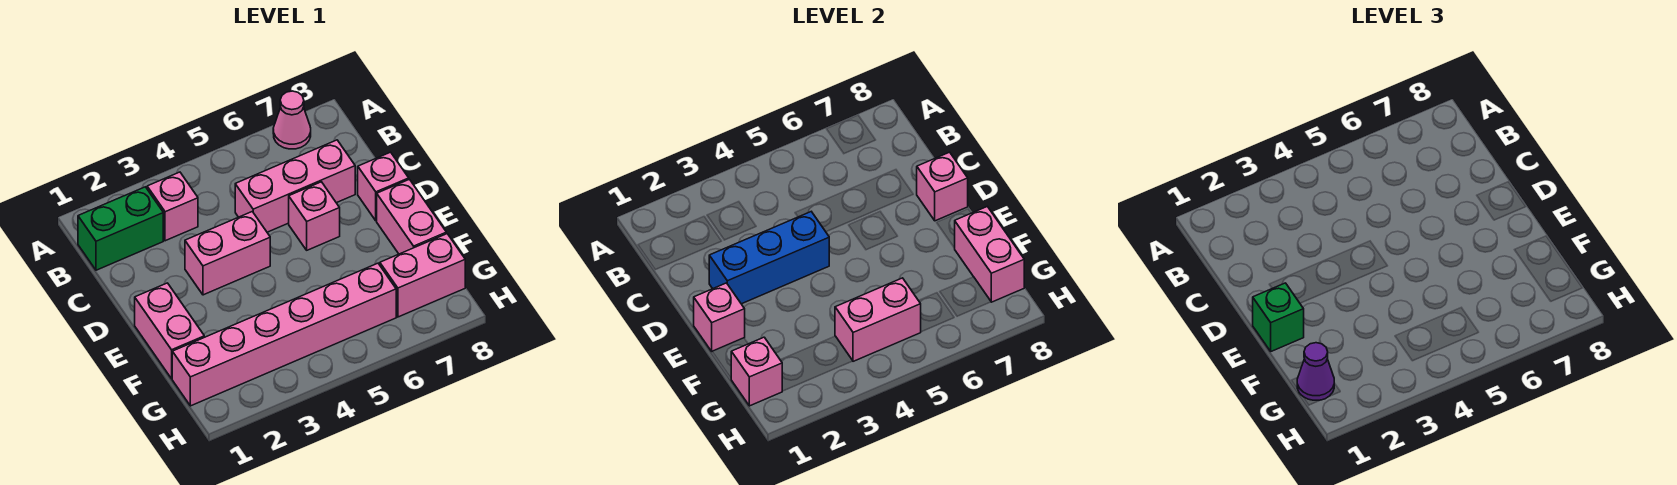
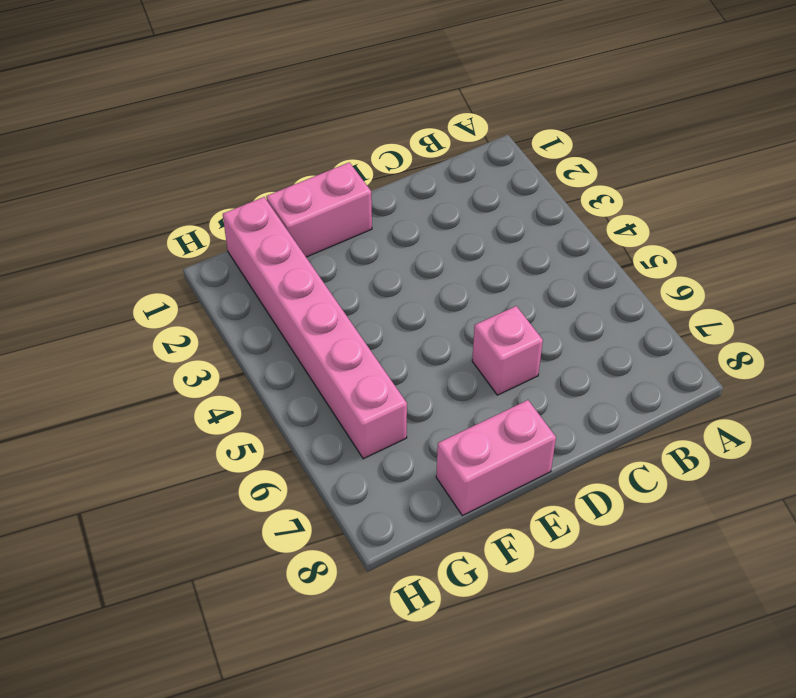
none -> pink 1x1 cone [273,91,311,149]
none -> green 1x2 brick [78,187,163,270]
none -> pink 1x1 brick [147,172,198,241]

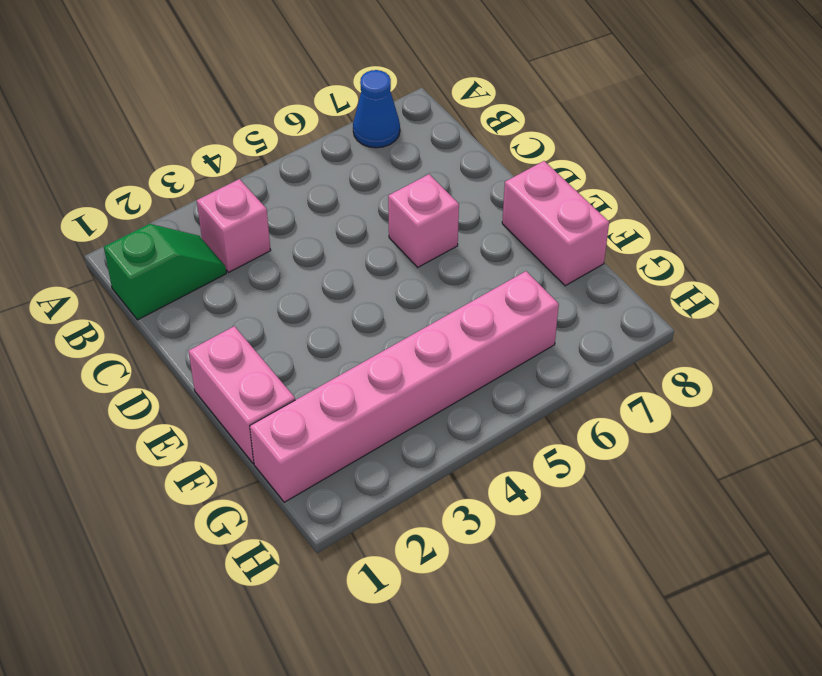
blue 1x1 cone [353,70,400,148] -> pink 1x1 cone [273,91,311,149]
green 1x2 slope [104,224,226,320] -> green 1x2 brick [78,187,163,270]
none -> pink 1x3 brick [235,140,355,232]
none -> pink 1x2 brick [185,212,270,295]
none -> pink 1x1 brick [358,152,409,221]

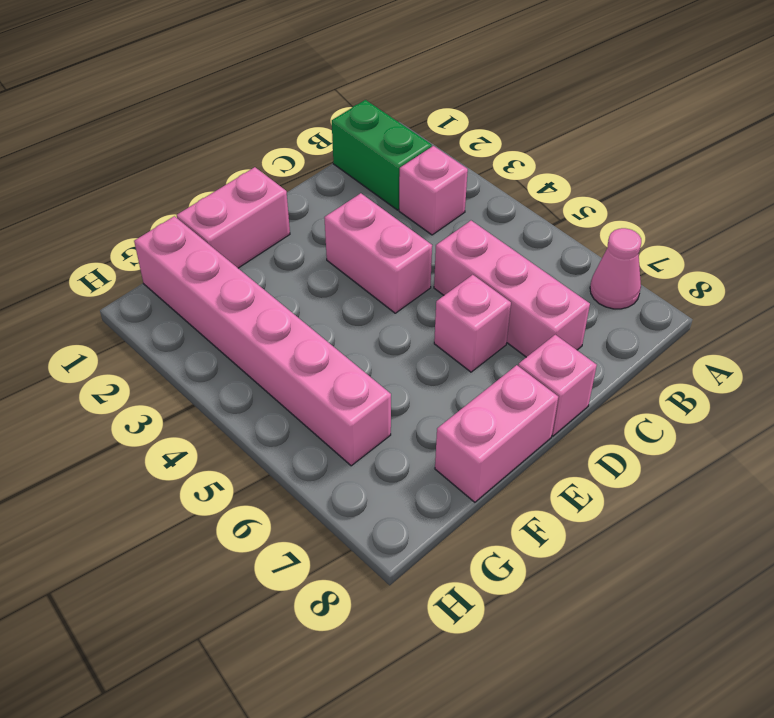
none -> pink 1x2 brick [380,234,465,317]
none -> blue 1x3 brick [709,212,829,304]
none -> pink 1x1 brick [917,152,968,221]

